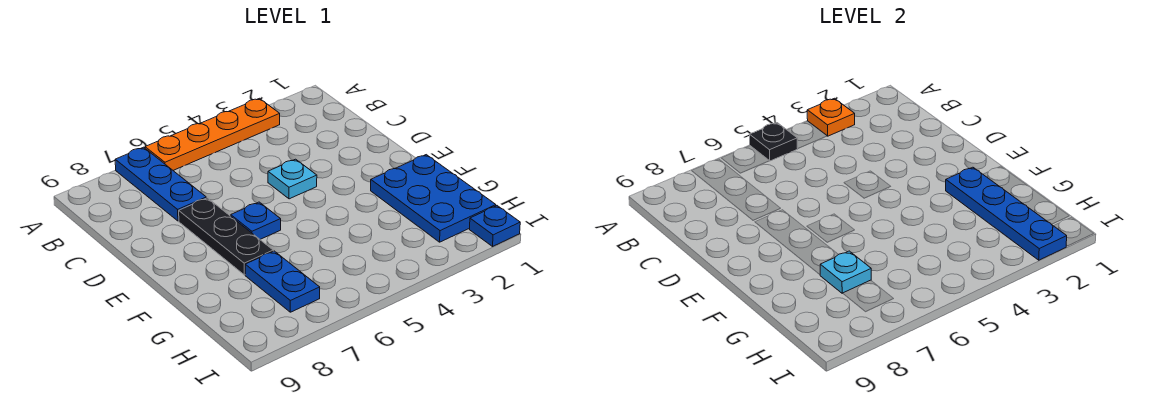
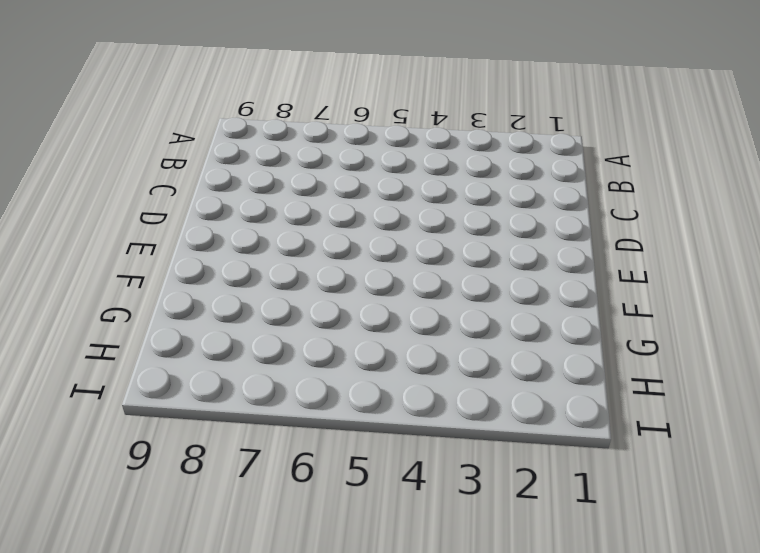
none -> orange 1x4 plate [145,98,280,170]
none -> blue 1x3 plate [115,147,206,221]
none -> cyan 1x1 plate [268,159,317,199]

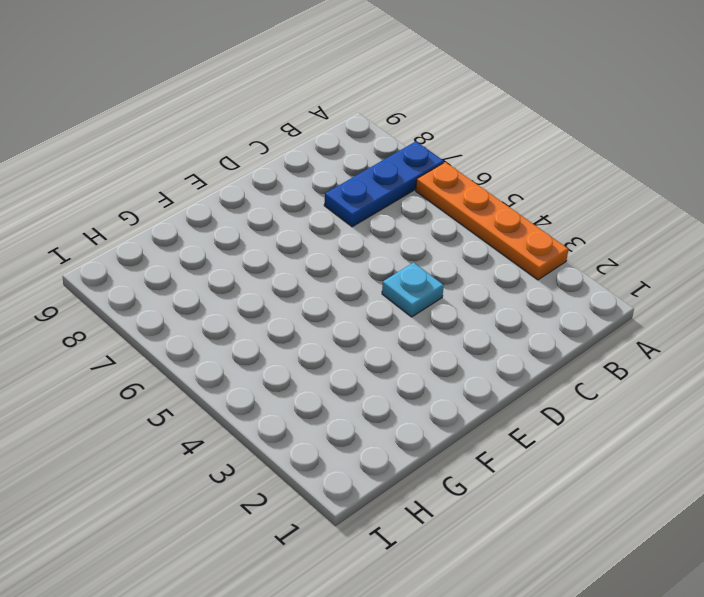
none -> black 1x3 plate [179,198,273,275]
none -> blue 1x1 plate [231,202,281,239]
none -> blue 2x3 plate [371,155,496,242]

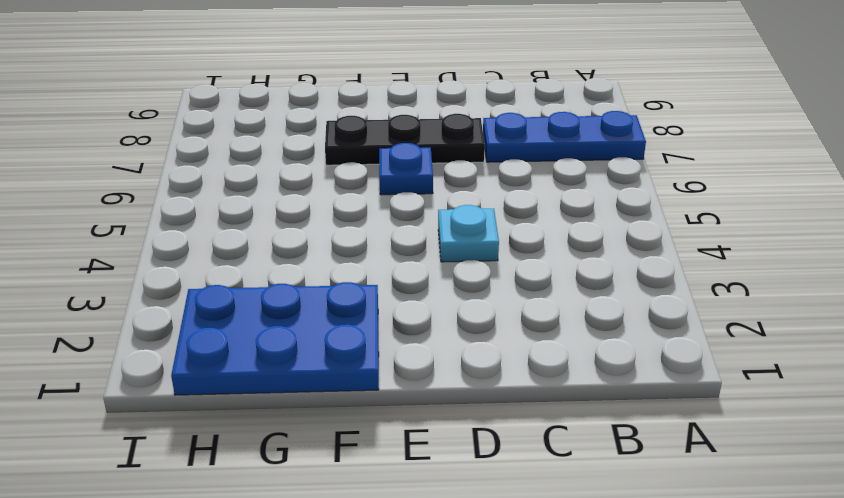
none -> orange 1x4 plate [145,98,280,170]
none -> blue 1x2 plate [245,251,320,312]
none -> blue 1x1 plate [470,206,520,246]

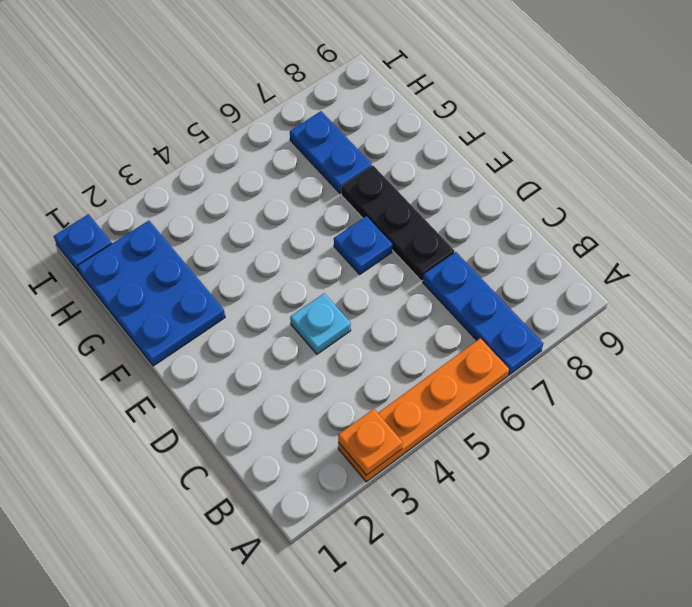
none -> black 1x1 plate [750,123,797,161]
none -> blue 1x4 plate [946,167,1067,260]
none -> cyan 1x1 plate [820,251,871,293]

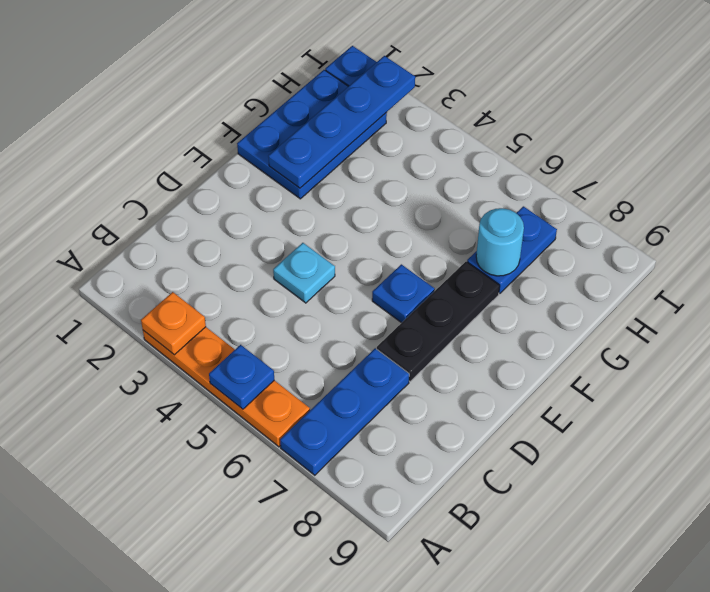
blue 1x1 plate [209,345,274,409] -> black 1x1 plate [750,123,797,161]
cyan 1x1 round brick [476,208,524,276] -> cyan 1x1 plate [820,251,871,293]

